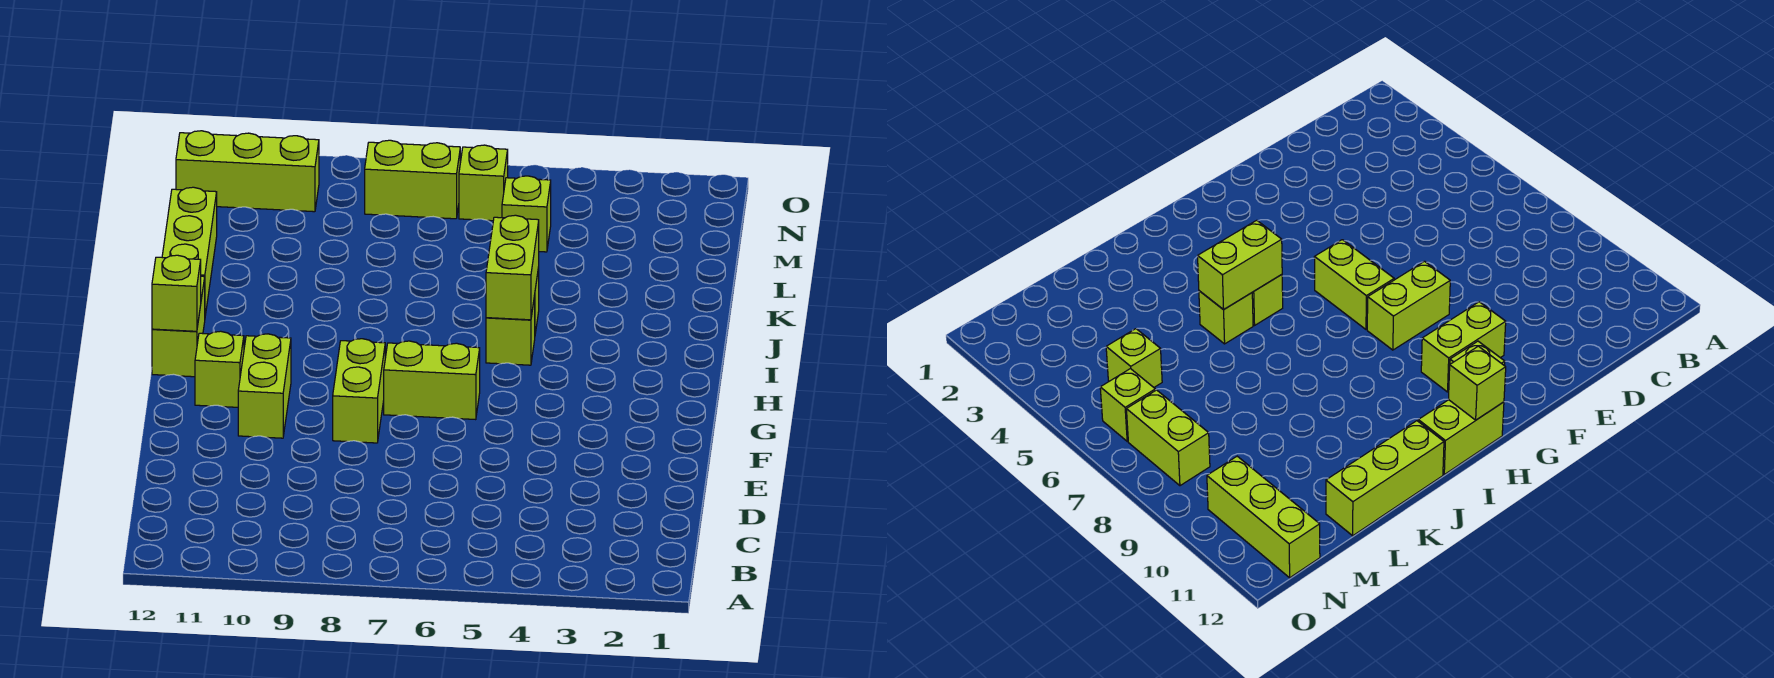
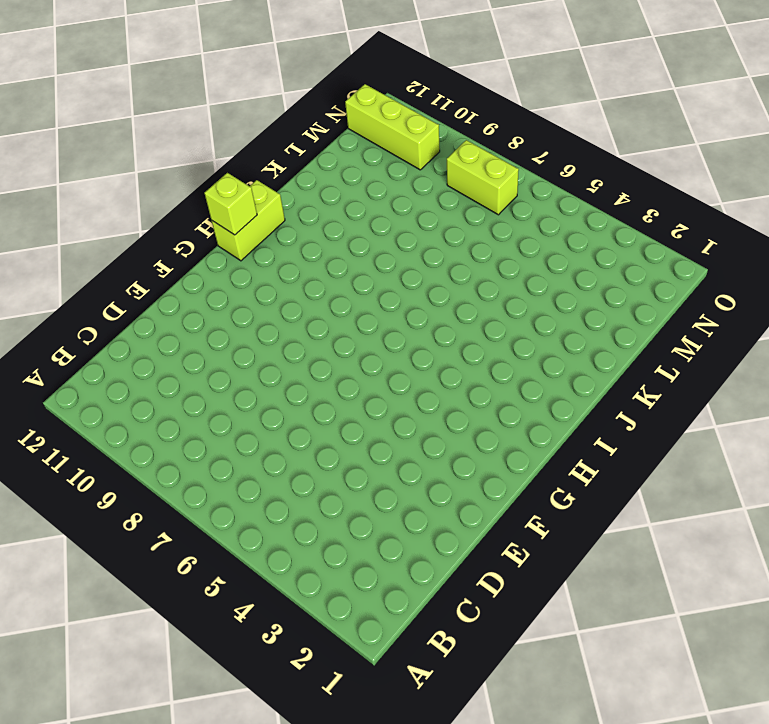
none -> lime 1x2 brick [333,339,385,443]
none -> lime 1x2 brick [238,334,291,438]
none -> lime 1x2 brick [384,341,480,420]

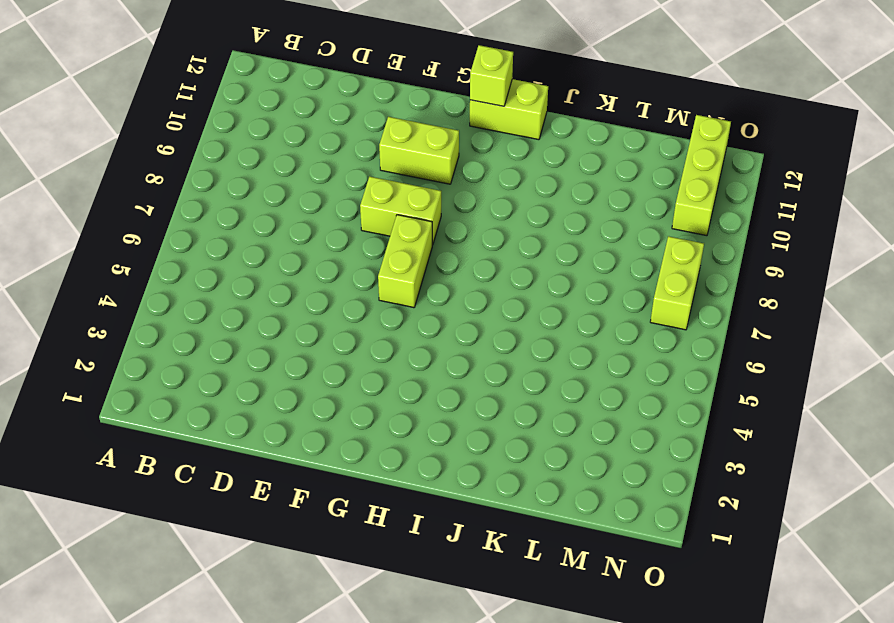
none -> lime 1x1 brick [195,331,244,407]
none -> lime 1x1 brick [486,296,535,365]
none -> lime 1x1 brick [1199,291,1253,344]

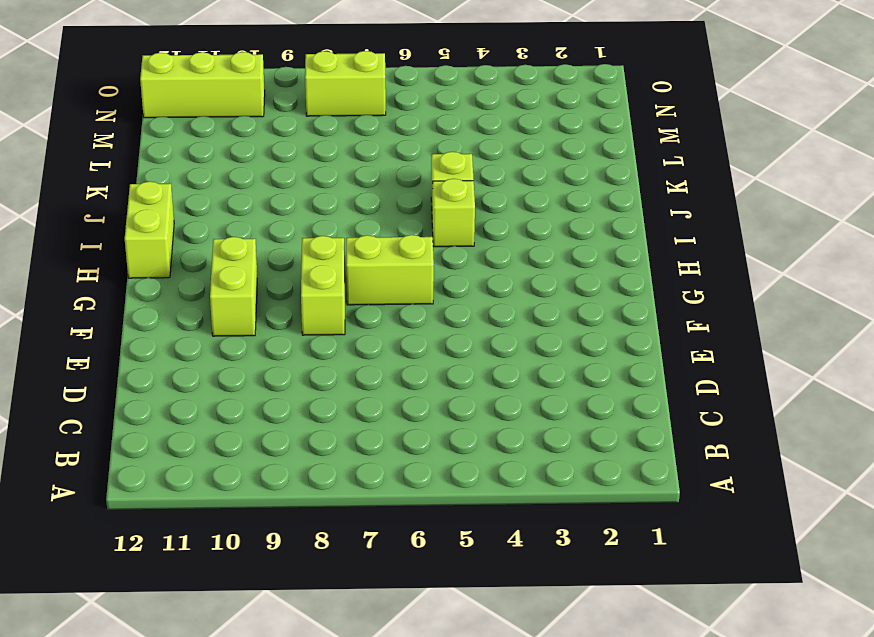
none -> lime 1x1 brick [195,331,244,407]
none -> lime 1x3 brick [162,187,217,315]
none -> lime 1x1 brick [502,176,551,252]

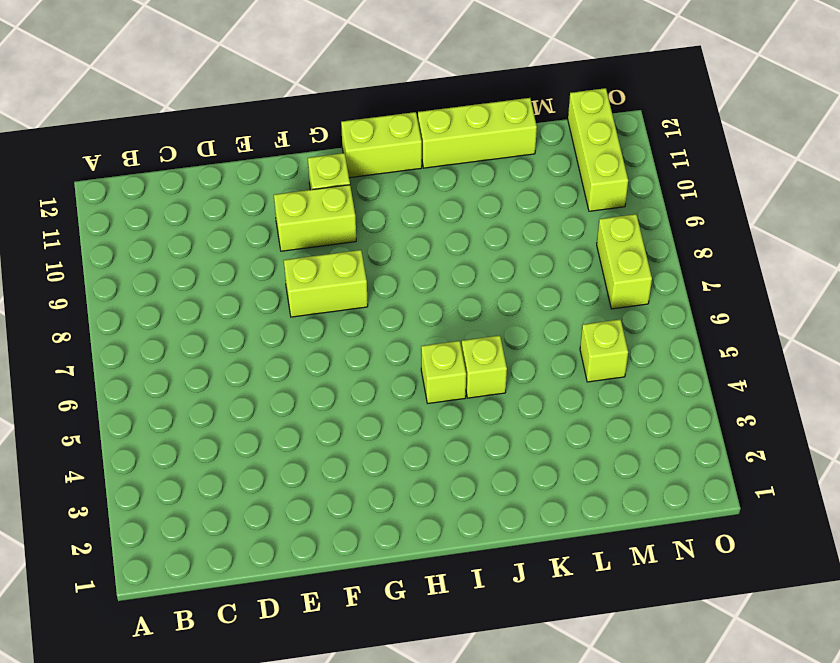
none -> lime 1x2 brick [384,341,480,420]
none -> lime 1x1 brick [459,145,508,221]
none -> lime 1x1 brick [152,255,201,331]

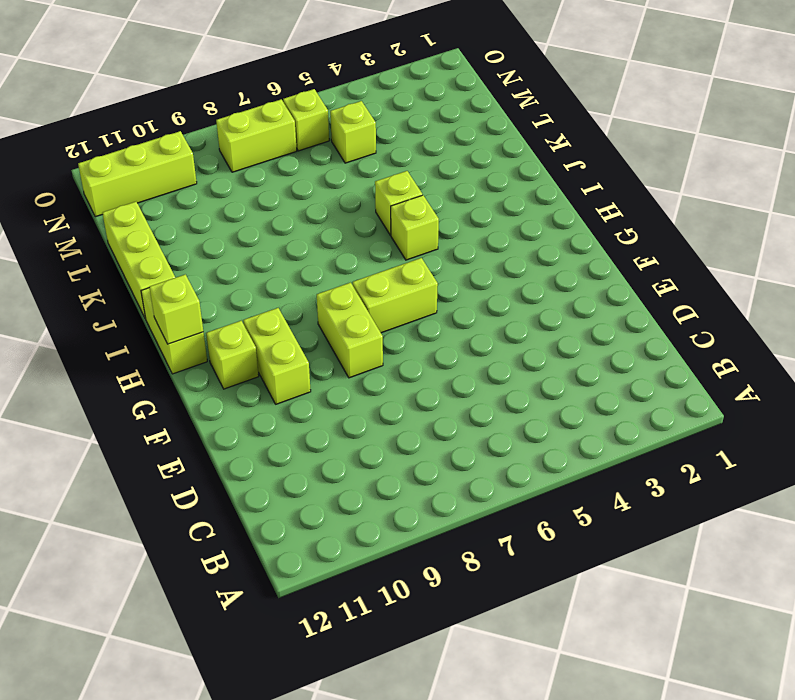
none -> lime 1x2 brick [486,215,539,320]

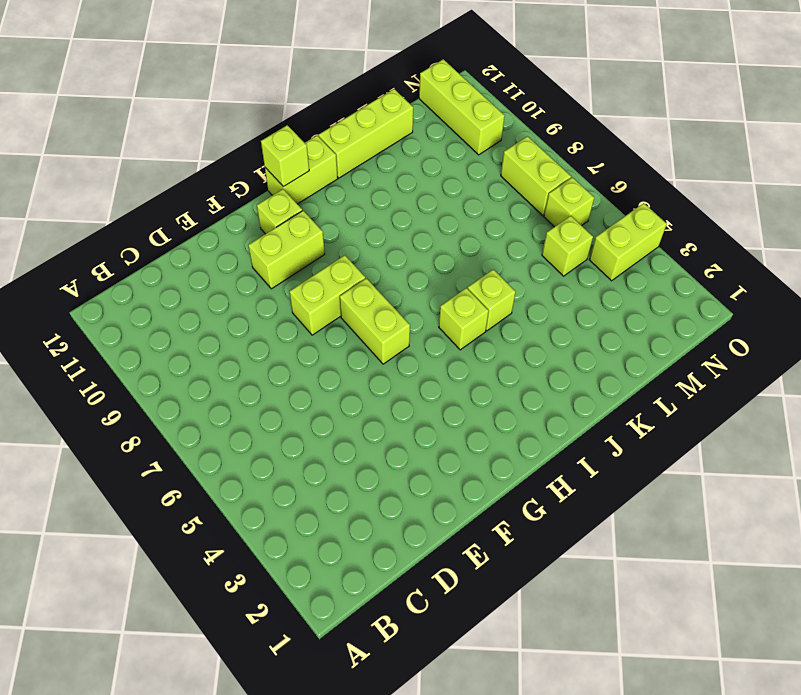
lime 1x2 brick [589,203,667,281] -> lime 1x2 brick moved to [486,215,539,320]

